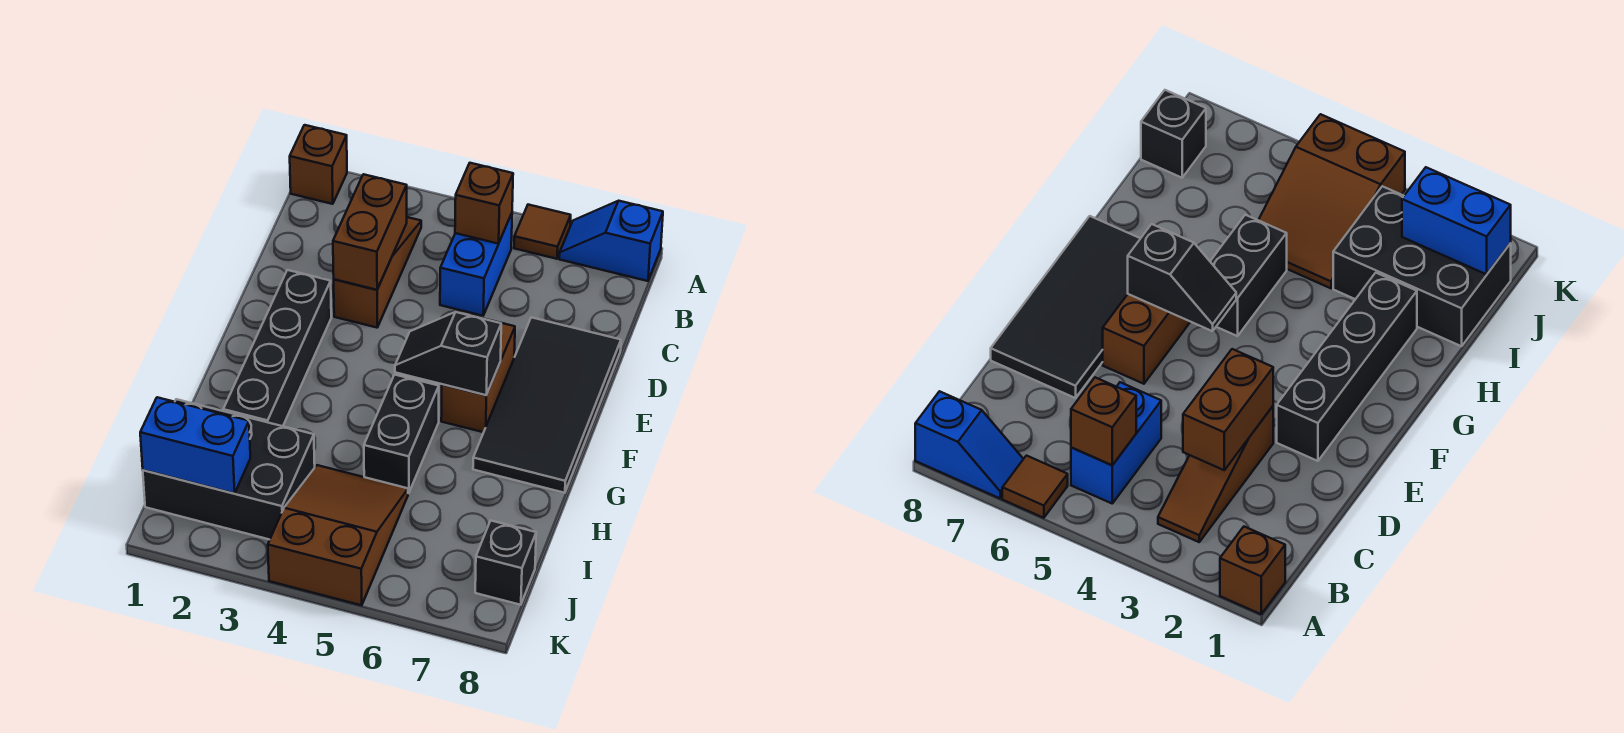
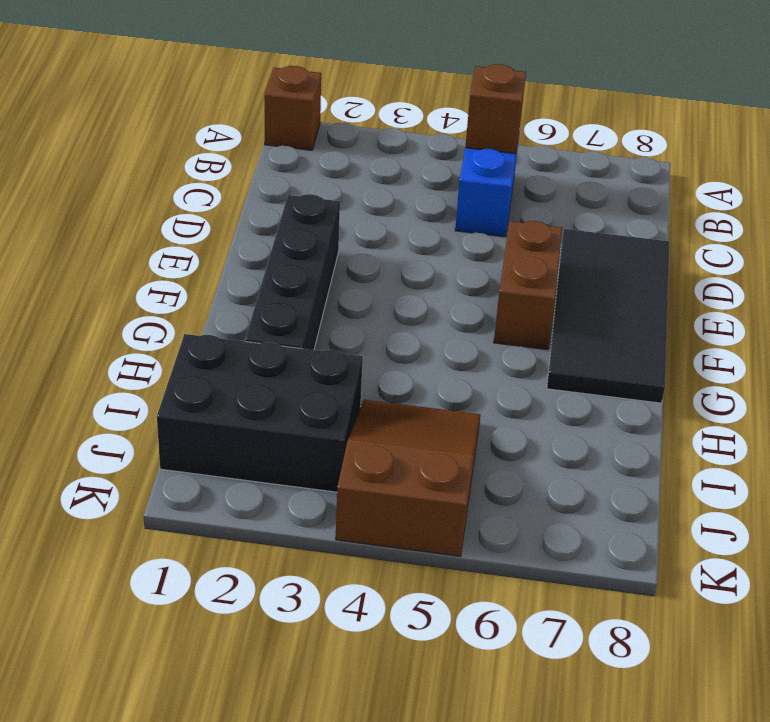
none -> brown 1x1 tile [514,205,571,259]
none -> blue 1x2 slope [559,201,663,281]
none -> brown 1x3 slope [334,217,421,328]

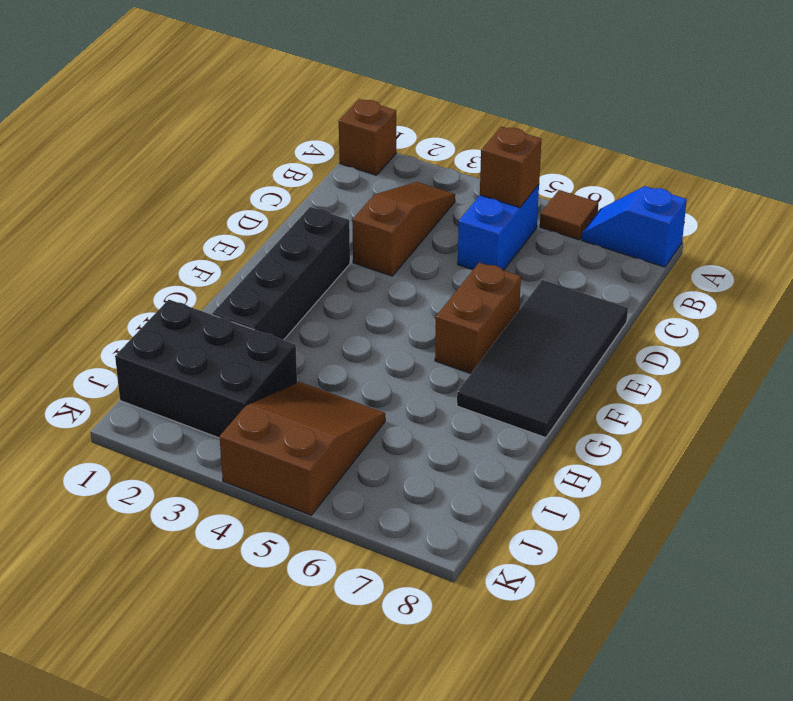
none -> black 1x2 brick [364,375,439,493]
none -> black 1x1 brick [475,521,536,605]
none -> brown 1x2 brick [333,174,407,290]

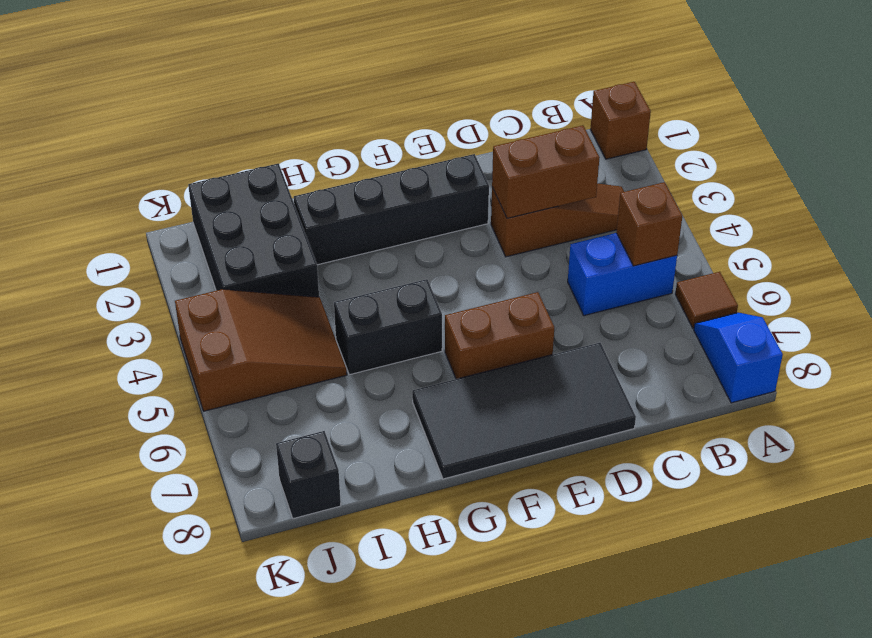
none -> black 1x2 slope [395,312,501,395]
none -> blue 1x2 brick [140,397,250,494]

